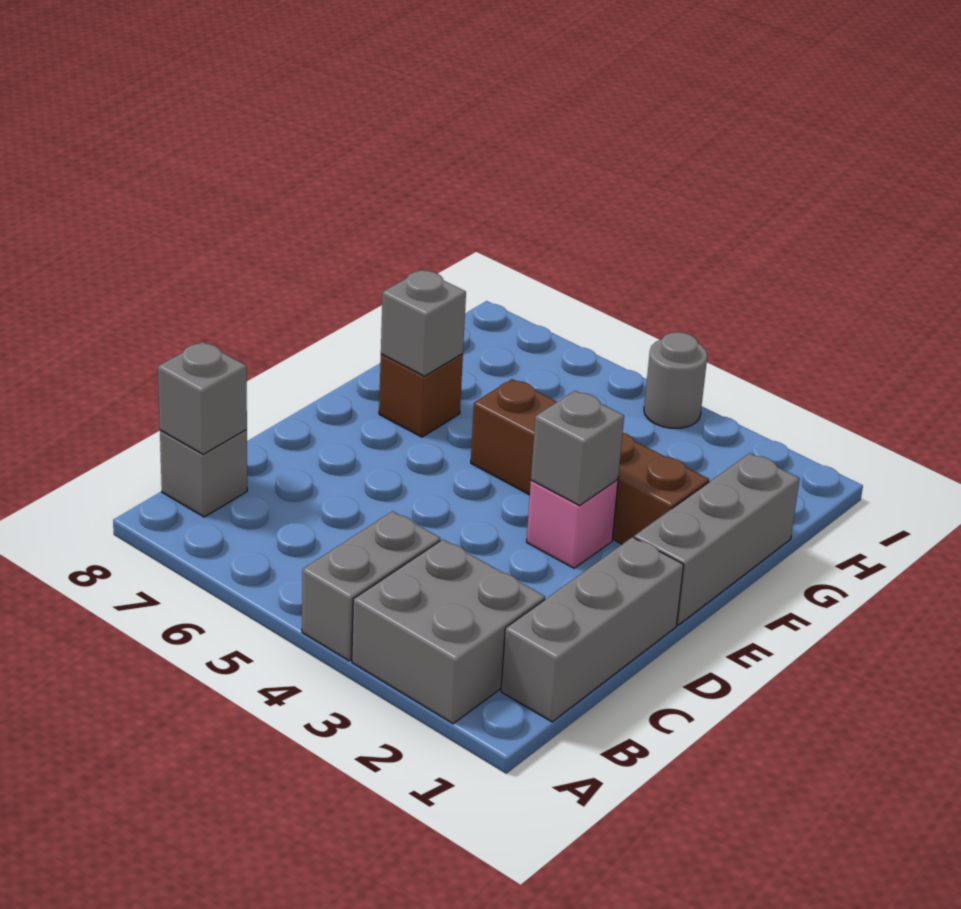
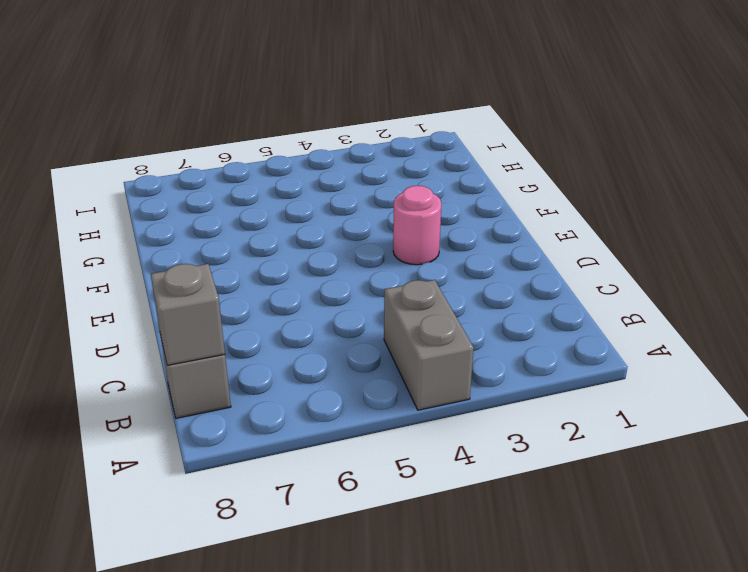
pink 1x1 round brick [393,186,441,265] -> pink 1x1 brick [526,480,618,568]
none -> grey 2x2 brick [352,539,545,724]
none -> grey 1x3 brick [501,537,684,722]
none -> grey 1x3 brick [634,453,800,625]

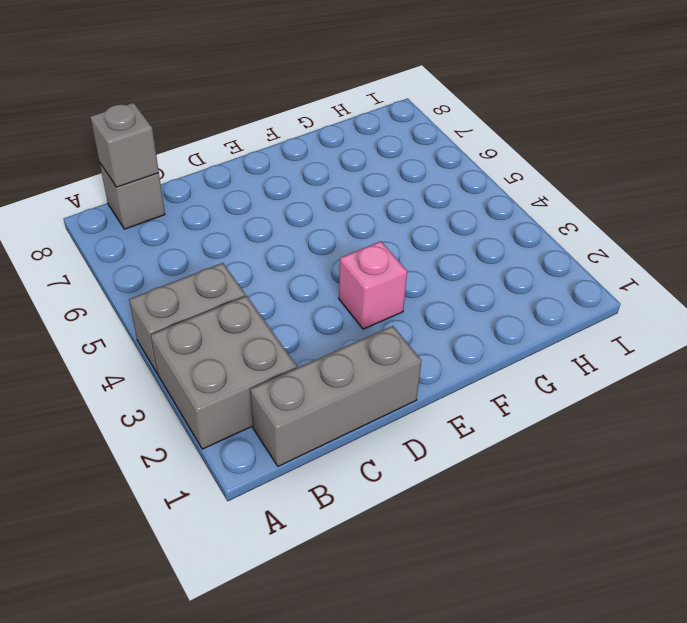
none -> grey 1x3 brick [634,453,800,625]
none -> brown 1x4 brick [471,379,709,544]
none -> brown 1x1 brick [379,354,463,437]

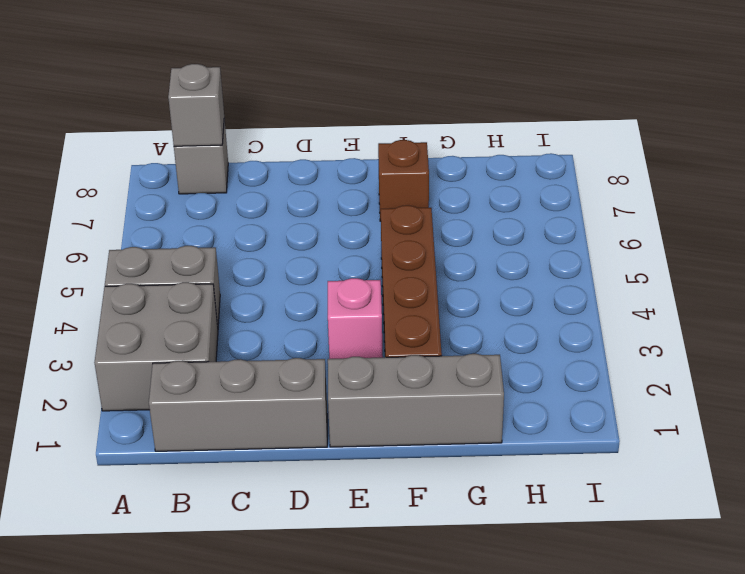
none -> grey 1x1 round brick [644,332,707,428]
none -> grey 1x1 brick [531,391,624,506]
none -> grey 1x1 brick [381,270,466,376]

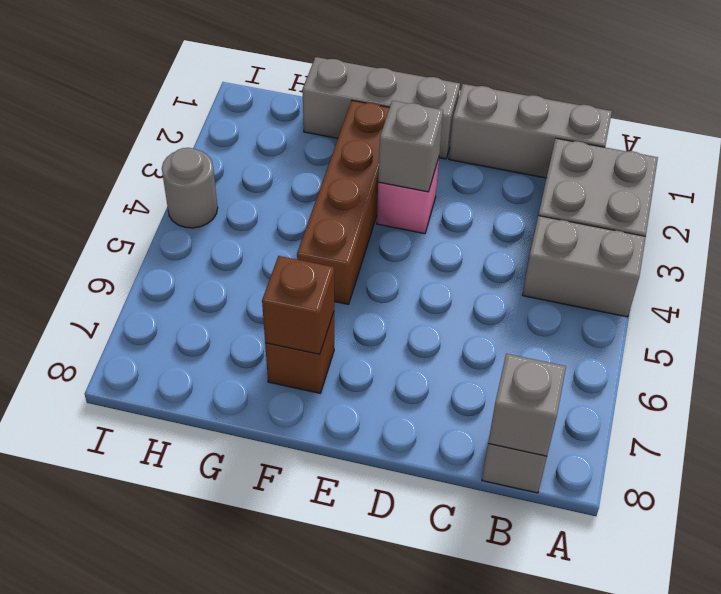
brown 1x1 brick [262,256,334,354] -> grey 1x1 brick [381,270,466,376]

